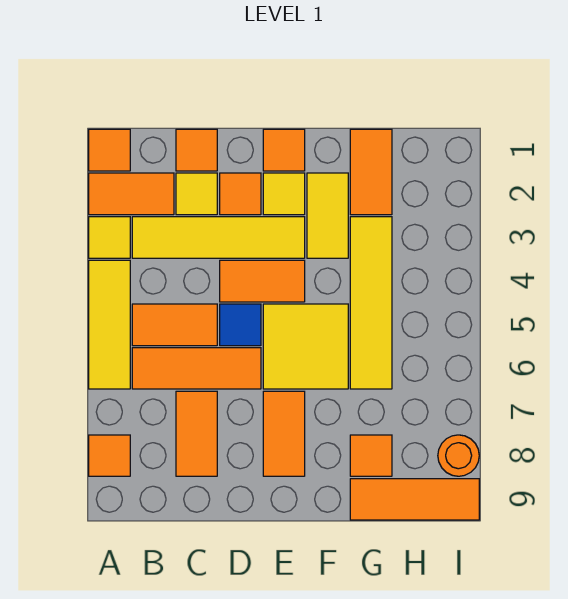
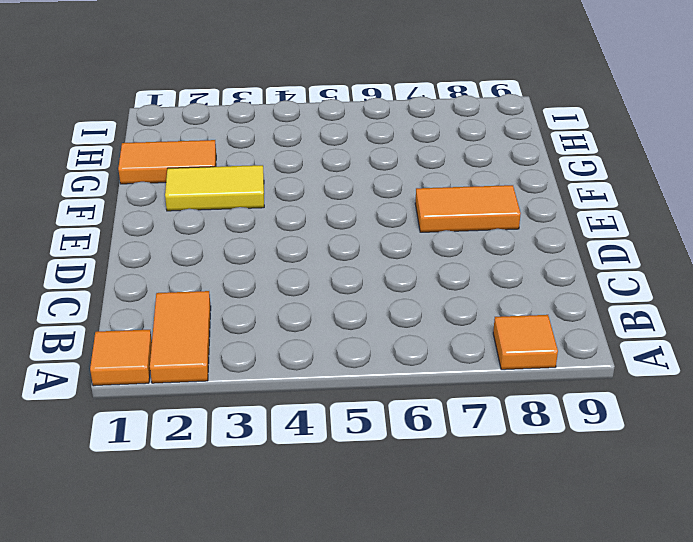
none -> yellow 1x1 tile [89,217,130,258]
none -> yellow 1x3 tile [89,260,130,389]
none -> yellow 1x4 tile [132,217,305,258]

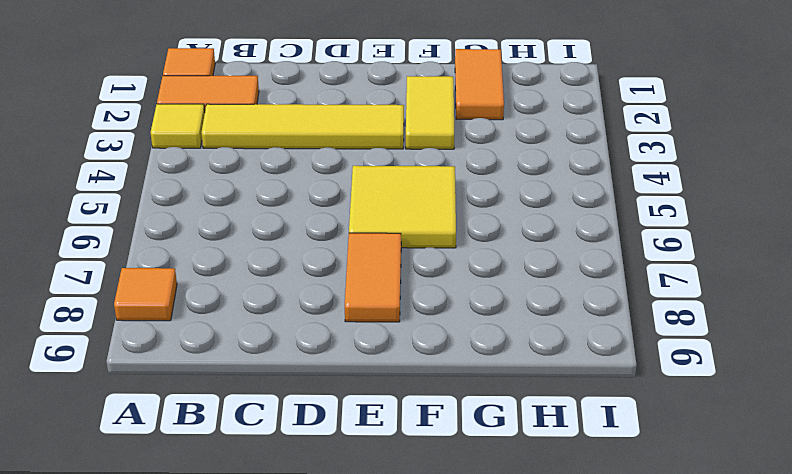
none -> yellow 1x3 tile [89,260,130,389]
none -> orange 1x2 tile [132,304,217,346]
none -> orange 1x3 tile [132,348,261,389]

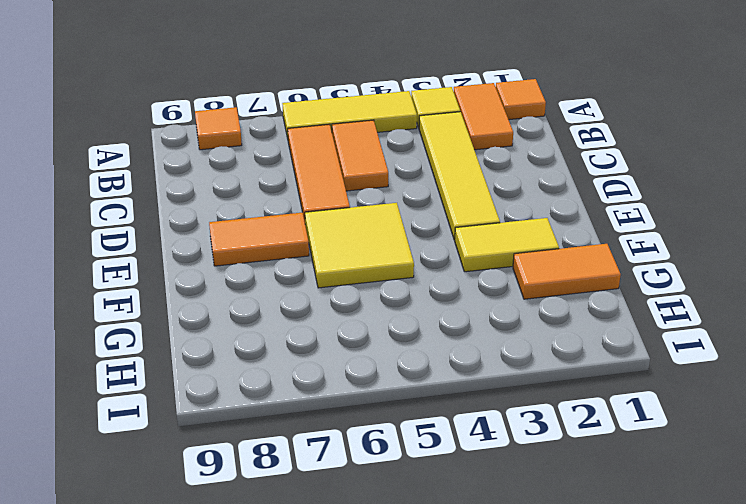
none -> orange 1x1 tile [176,129,217,171]
none -> yellow 1x1 tile [176,173,217,215]
none -> orange 1x2 tile [176,391,217,476]

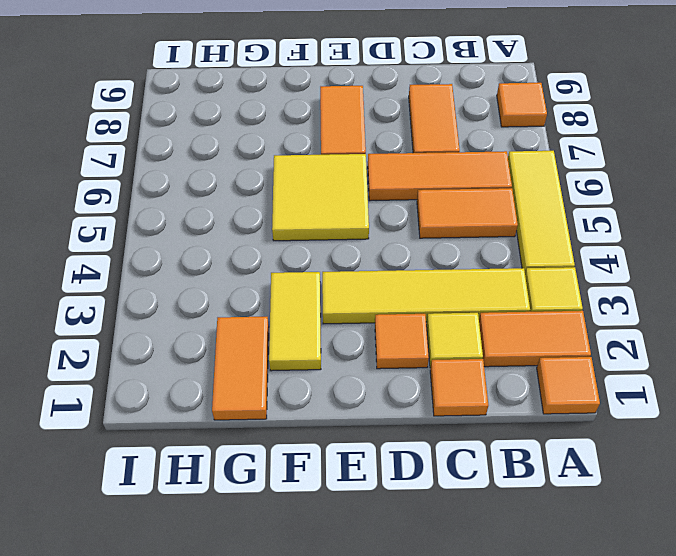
none -> orange 1x2 tile [220,260,305,302]
none -> blue 1x1 tile [220,304,261,346]
none -> orange 1x1 tile [263,129,305,171]

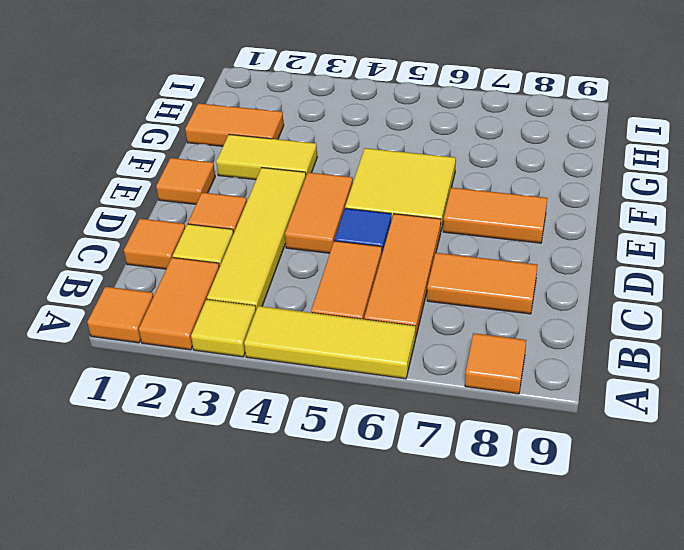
none -> yellow 1x1 tile [263,173,305,215]
none -> yellow 1x4 tile [350,217,392,389]
none -> orange 1x1 tile [350,435,392,476]

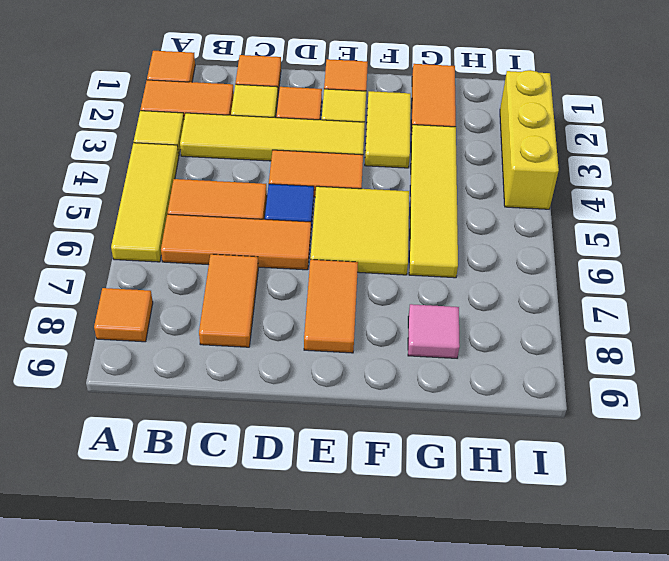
pink 1x1 tile [408,304,460,358] -> orange 1x1 tile [350,435,392,476]
yellow 1x3 brick [500,70,559,209] -> none
none -> orange 1x3 tile [350,479,479,520]
none -> orange 1x1 round brick [438,435,479,476]

